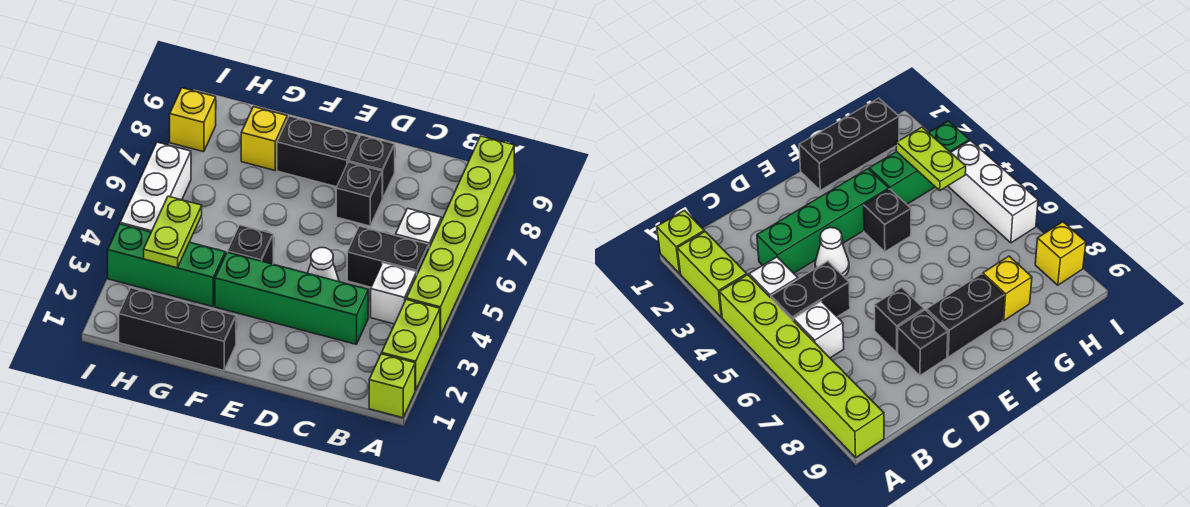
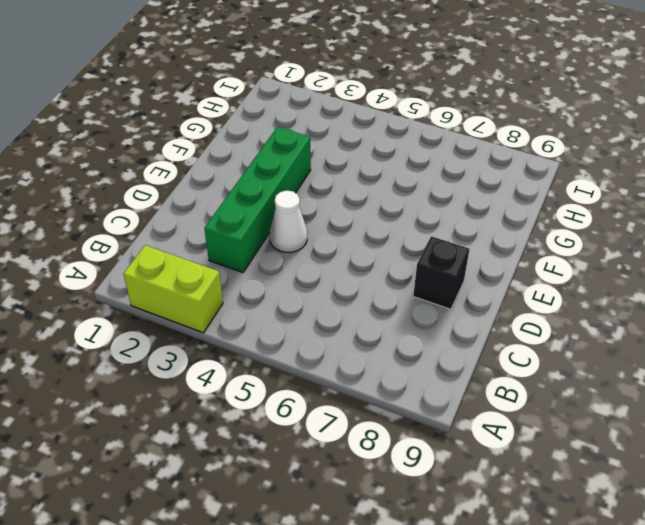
none -> lime 1x1 brick [369,354,415,418]
none -> lime 1x6 brick [406,136,514,336]
none -> white 1x1 brick [371,263,417,324]

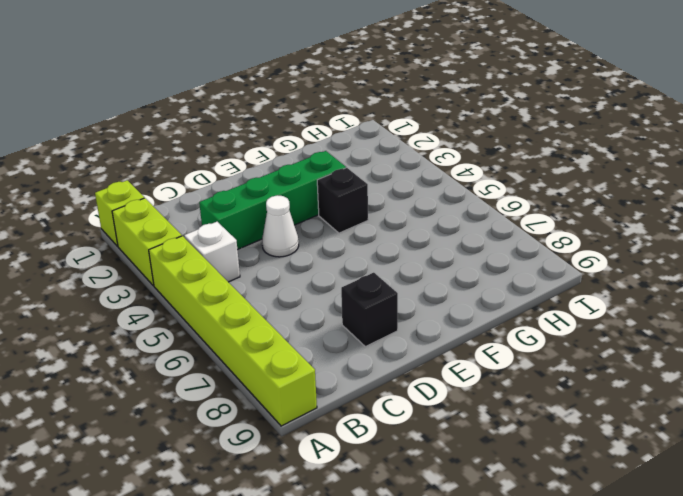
none -> black 1x2 brick [347,226,429,287]
none -> white 1x1 brick [396,208,442,248]
none -> black 1x1 brick [336,162,382,226]

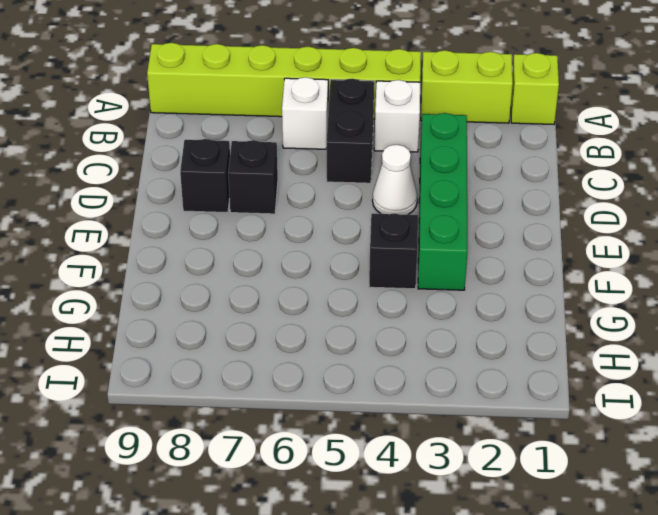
none -> black 1x2 brick [277,116,359,187]
none -> black 1x3 brick [119,288,236,370]
none -> green 1x3 brick [108,224,225,307]

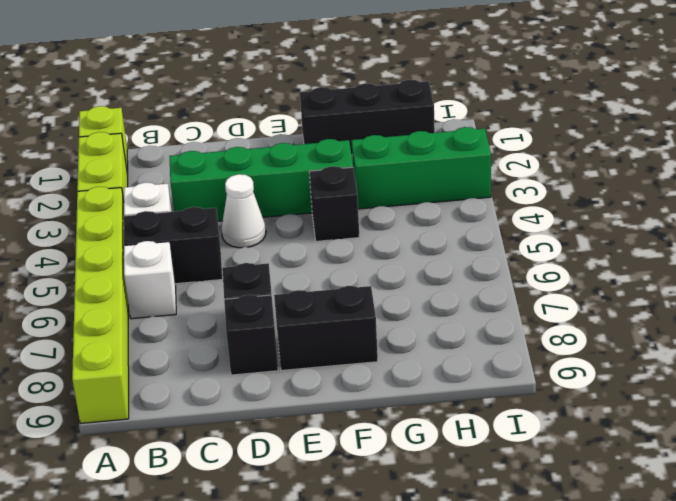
none -> yellow 1x1 brick [241,107,287,170]
none -> white 1x3 brick [120,142,191,232]
none -> yellow 1x1 brick [170,88,216,152]

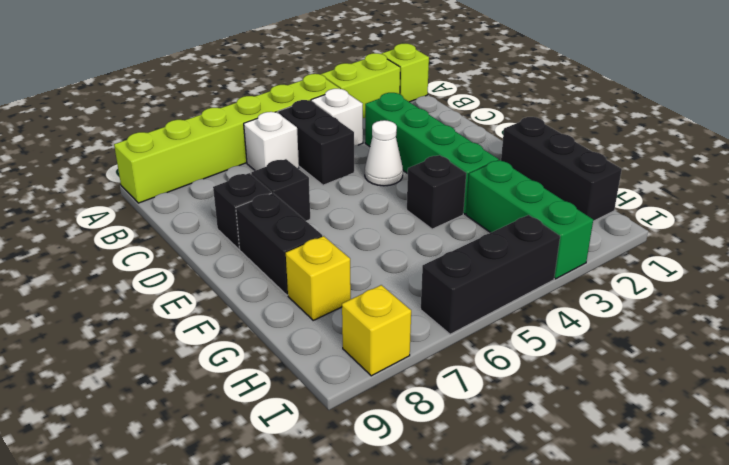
black 1x3 brick [421,215,560,334] -> white 1x3 brick [120,142,191,232]
none -> lime 1x2 plate [144,196,202,268]

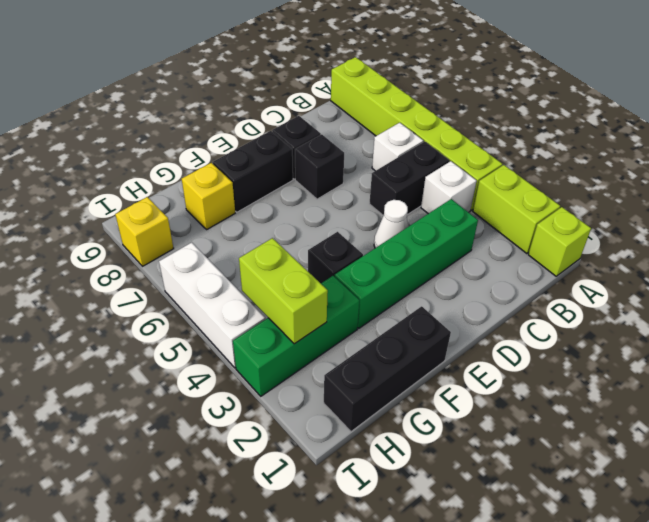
lime 1x2 brick [239,238,328,344] -> lime 1x2 plate [144,196,202,268]

